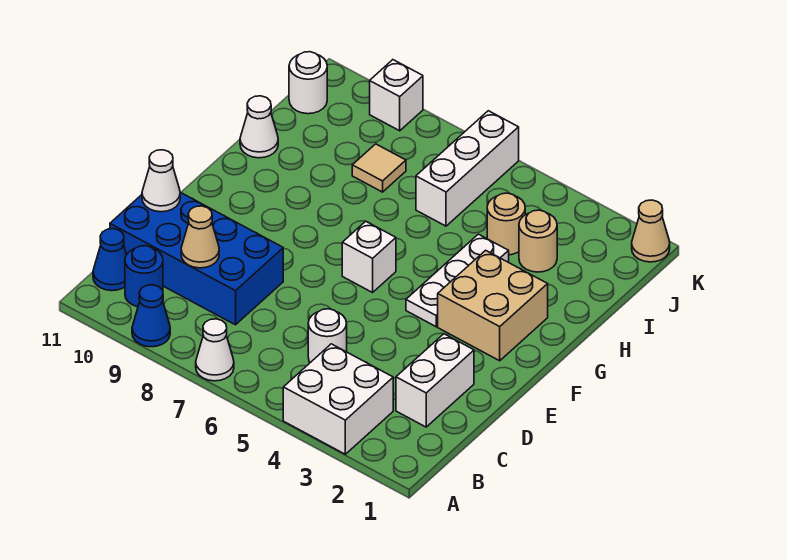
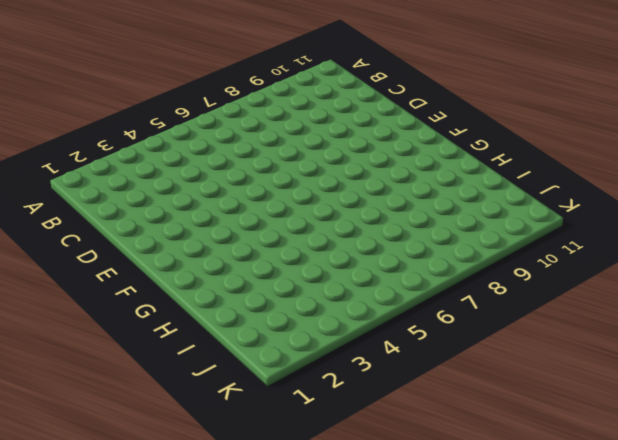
none -> white 2x2 brick [283,344,393,454]
none -> white 1x1 cone [196,319,234,381]
none -> blue 1x1 cone [132,285,170,347]

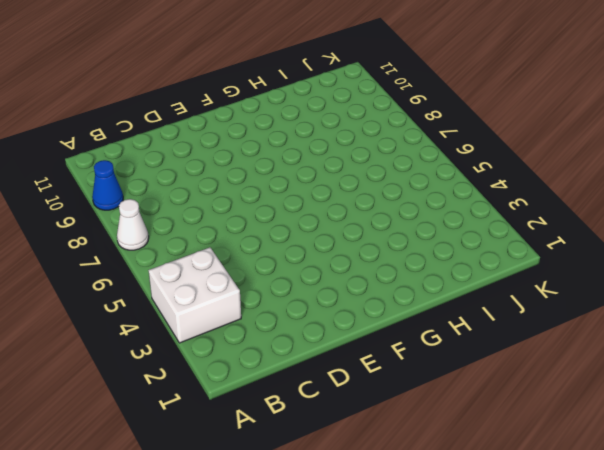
none -> blue 1x1 round brick [125,246,163,307]
none -> blue 1x1 cone [93,229,127,291]
none -> white 1x2 brick [396,334,474,427]

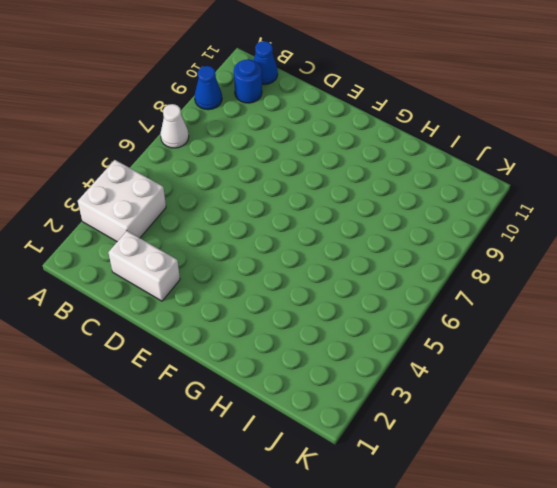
none -> white 1x1 round brick [308,309,347,363]
none -> blue 2x4 brick [110,192,283,325]
none -> tan 2x2 brick [438,250,548,361]

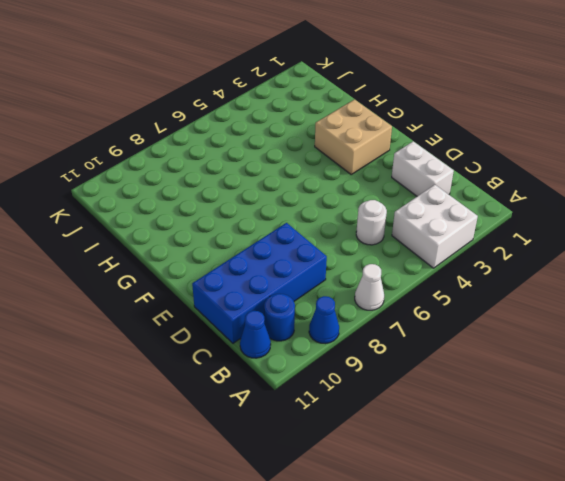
none -> white 1x3 plate [406,234,509,327]
none -> white 1x1 brick [342,221,396,293]
none -> white 1x1 cone [240,96,278,158]

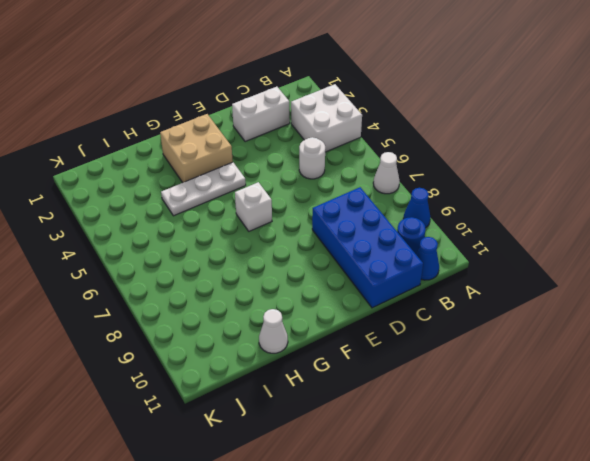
none -> tan 1x1 round brick [519,210,557,272]
none -> tan 1x1 round brick [487,193,525,255]
none -> white 1x3 brick [416,111,519,226]

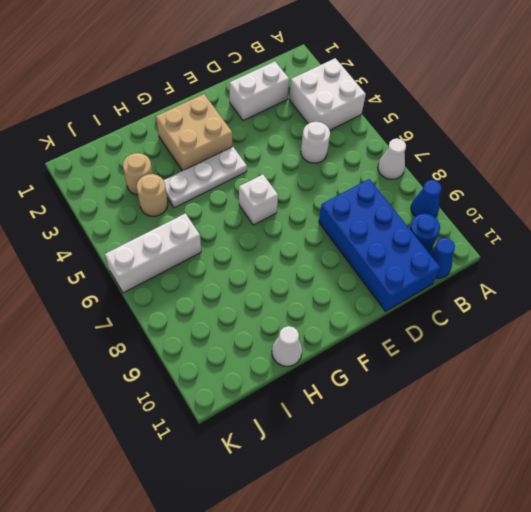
none -> tan 1x1 tile [352,144,406,192]
none -> white 1x1 round brick [289,52,327,114]
none -> tan 1x1 cone [632,200,670,262]

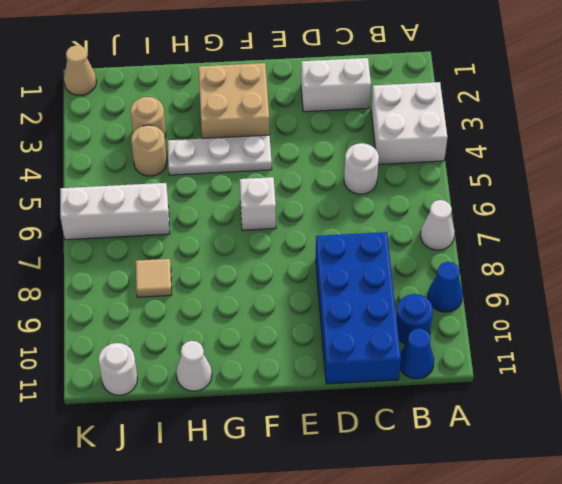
none -> white 1x1 brick [370,60,423,131]
none -> tan 1x1 cone [181,206,219,268]
none -> white 1x1 cone [142,150,180,212]

